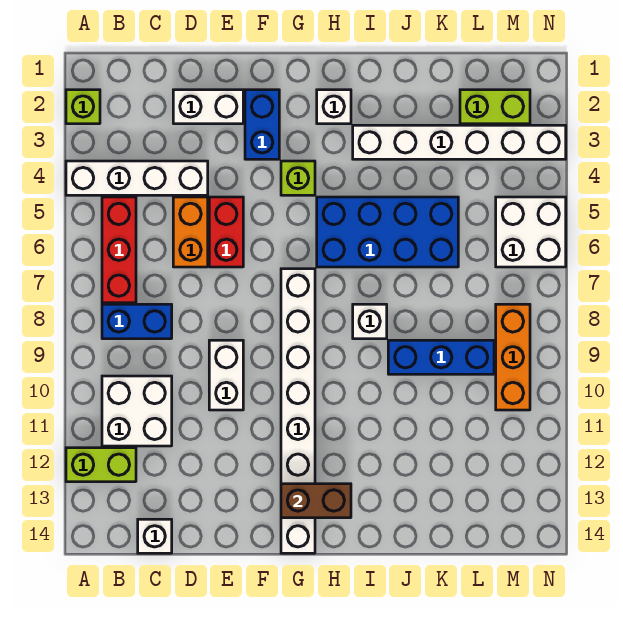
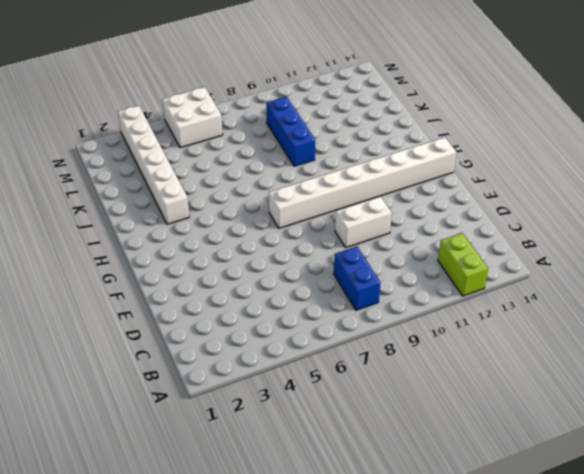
none -> lime 1x1 brick [66,90,100,124]
none -> white 1x4 brick [66,161,208,195]
none -> red 1x3 brick [102,197,136,303]

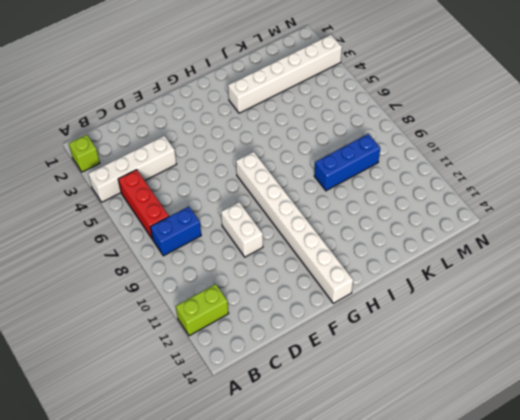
none -> white 2x2 brick [102,376,172,446]
none -> white 1x1 brick [138,519,172,553]
none -> white 1x2 brick [173,90,243,124]

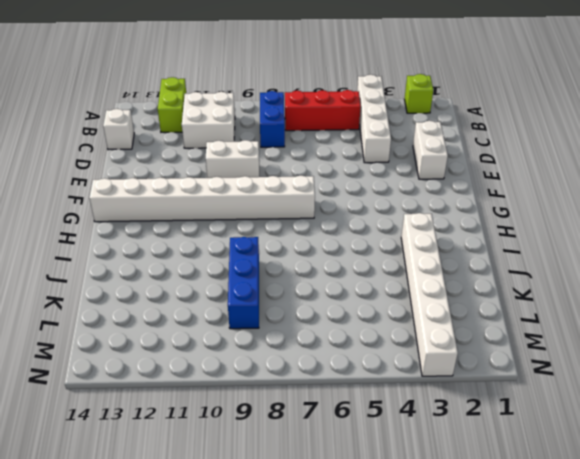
none -> orange 1x2 brick [173,197,208,267]
none -> red 1x2 brick [209,197,243,267]
none -> blue 1x2 brick [245,90,279,159]

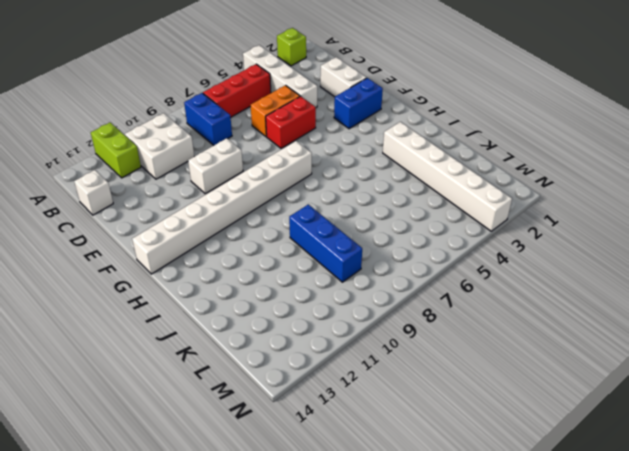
none -> lime 1x1 brick [281,161,315,195]
none -> white 1x1 brick [317,90,351,124]
none -> blue 2x4 brick [317,197,458,267]

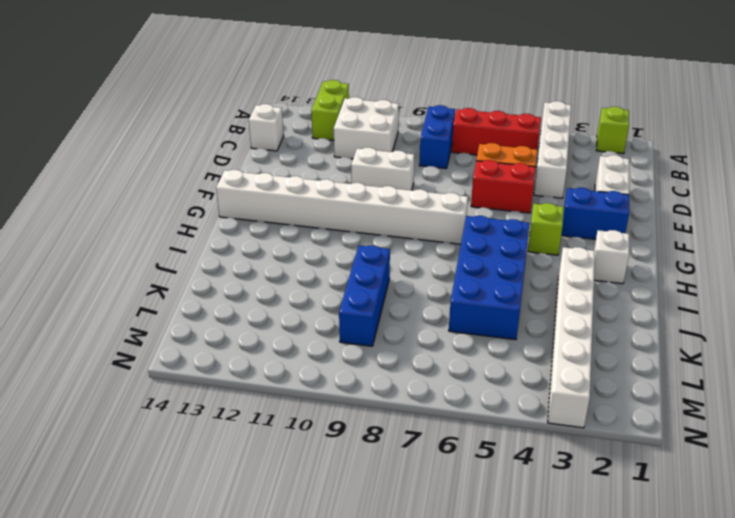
none -> white 1x1 brick [353,304,387,339]
none -> lime 1x2 brick [460,90,530,124]
none -> white 2x2 brick [496,197,566,267]

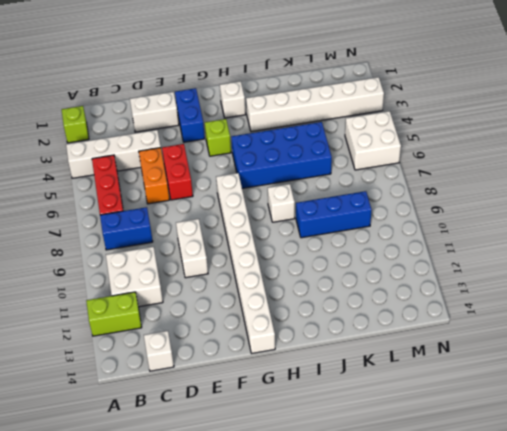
none -> lime 1x2 brick [460,90,530,124]
none -> orange 1x3 brick [496,304,530,410]
none -> brown 1x2 brick [281,484,351,518]

